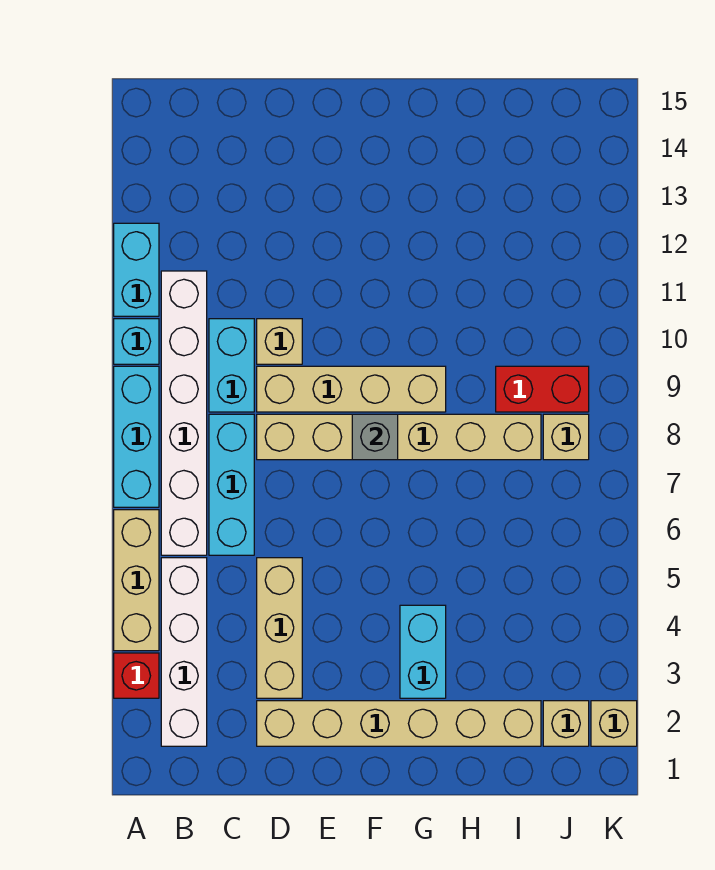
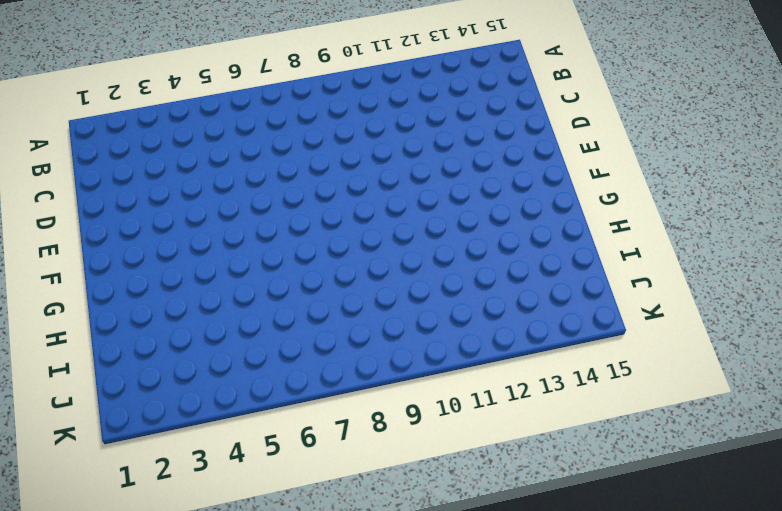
none -> red 1x1 brick [114,653,159,698]
none -> tan 1x3 brick [114,510,159,651]
none -> cyan 1x3 brick [114,366,159,507]

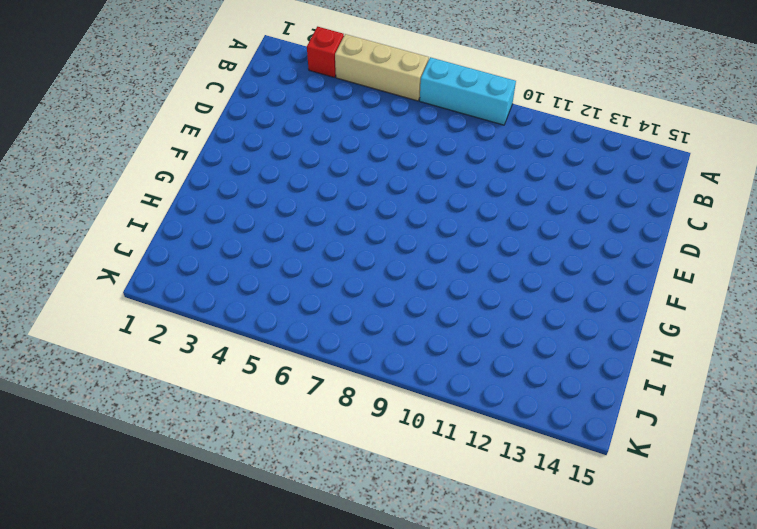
none -> cyan 1x1 brick [114,319,159,364]
none -> cyan 1x2 brick [114,223,159,316]
none -> white 1x4 brick [161,558,207,746]

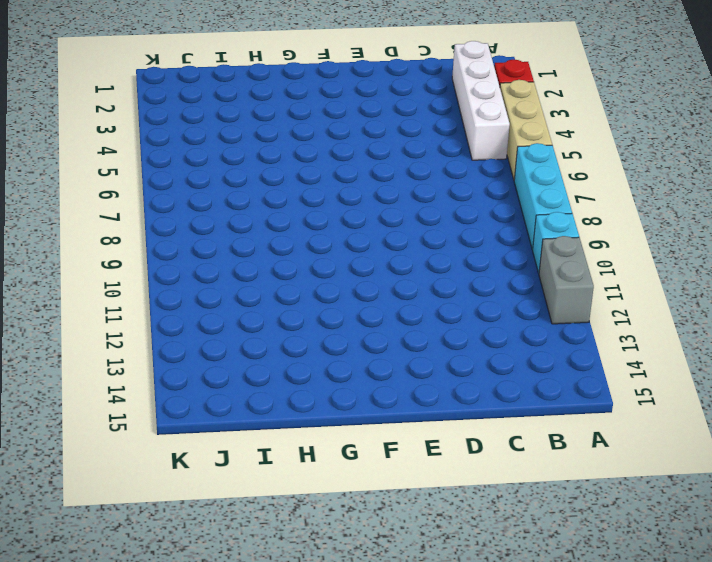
grey 1x2 brick [539,236,594,324] -> cyan 1x2 brick [114,223,159,316]
none -> white 1x6 brick [161,271,207,555]
none -> cyan 1x3 brick [209,414,254,555]
none -> cyan 1x2 brick [209,319,254,412]

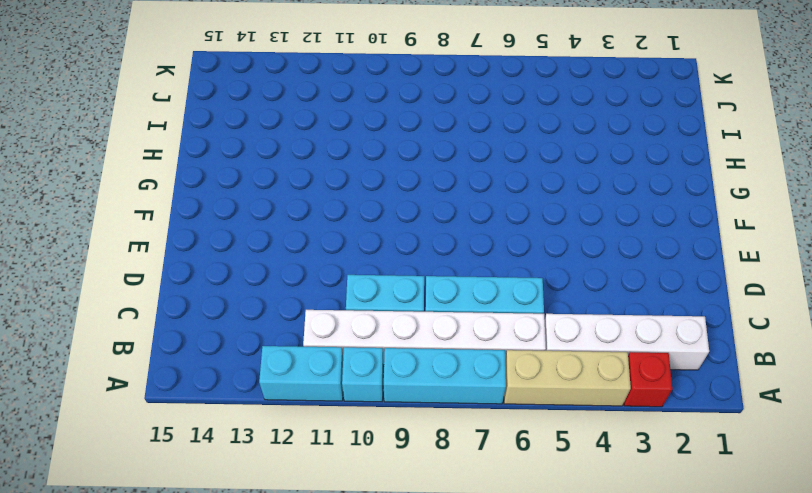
none -> tan 1x6 brick [257,701,541,746]
none -> tan 1x3 brick [257,558,302,698]
none -> tan 1x6 brick [257,414,541,460]

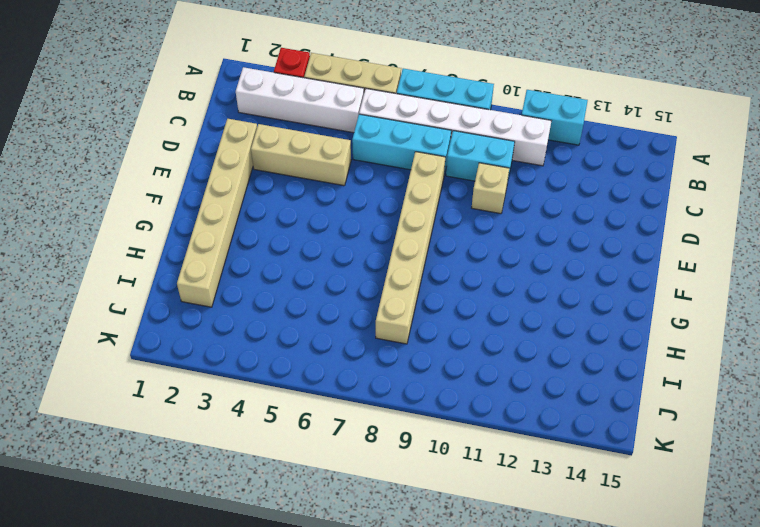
none -> cyan 1x1 brick [114,319,159,364]
none -> tan 1x4 brick [257,366,446,412]
none -> cyan 1x2 brick [400,605,446,698]

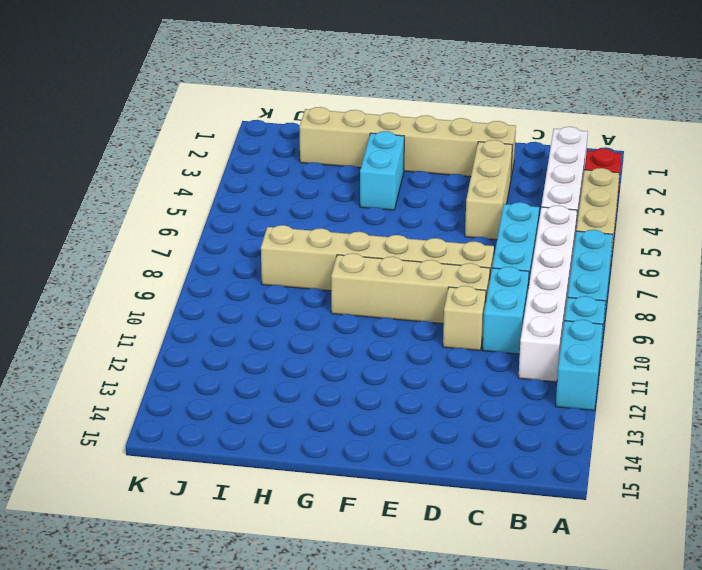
none -> red 1x2 brick [496,366,589,412]
none -> tan 1x1 brick [543,701,589,746]
none -> tan 1x1 brick [543,414,589,460]

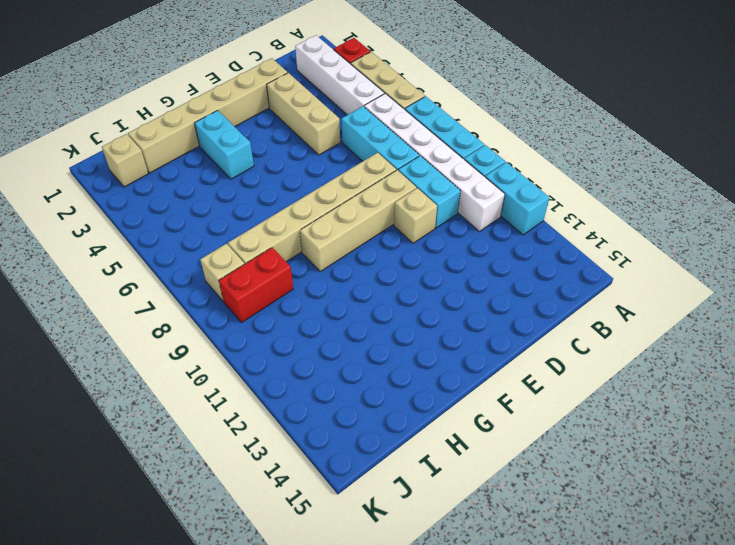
none -> tan 1x1 brick [591,701,637,746]
none -> grey 1x1 brick [352,414,398,460]

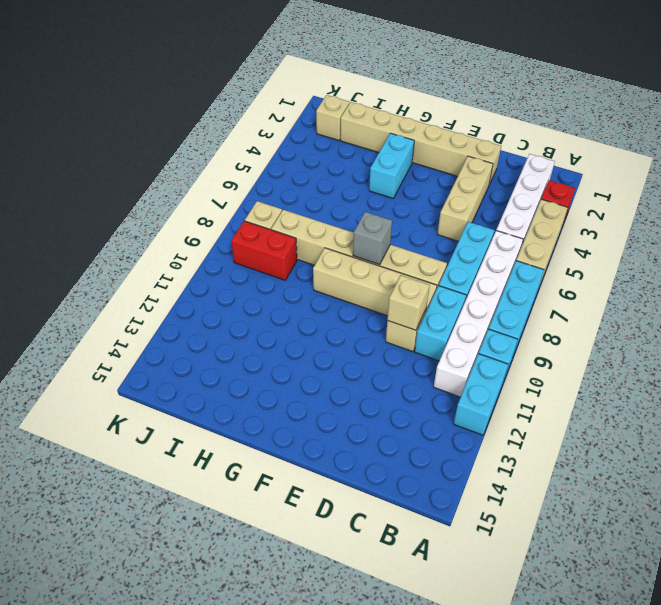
tan 1x1 brick [387,275,429,330] -> tan 1x1 brick moved to [591,701,637,746]

